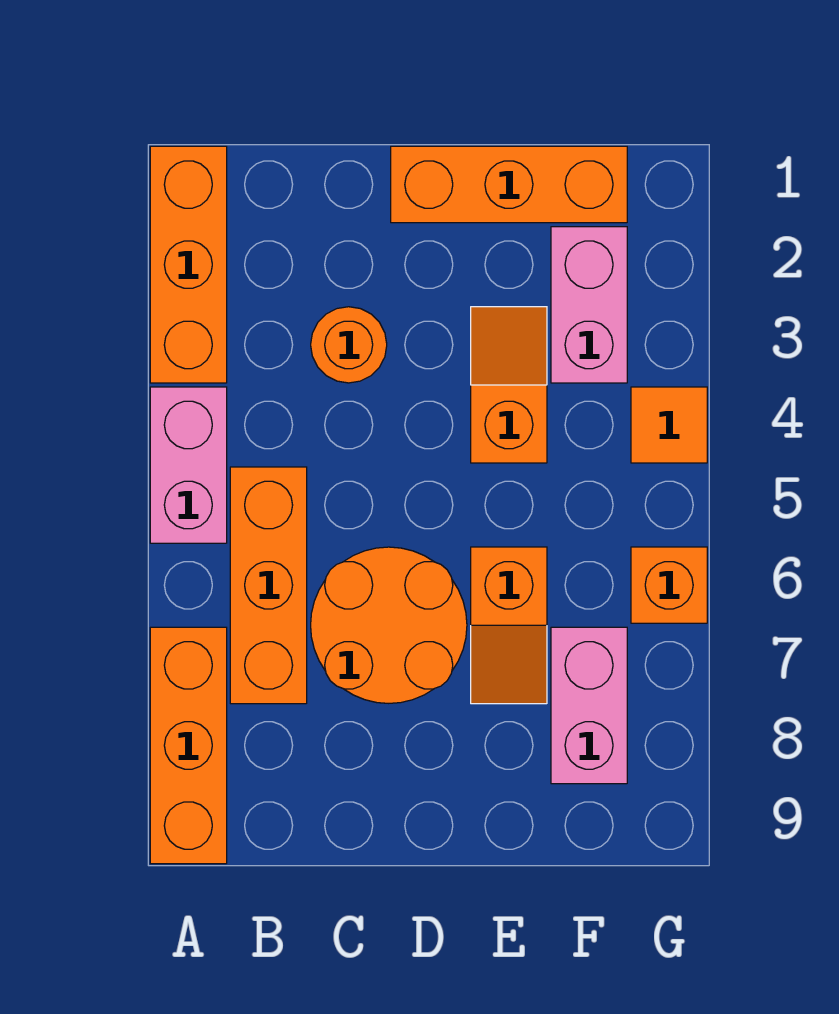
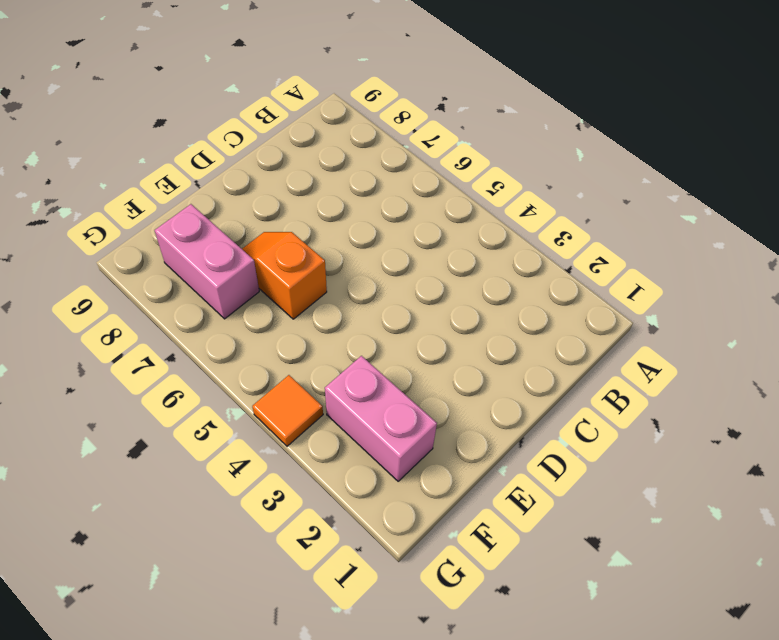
none -> orange 1x3 brick [150,146,227,383]
none -> pink 1x2 brick [150,387,227,543]
none -> orange 1x3 brick [150,627,227,864]

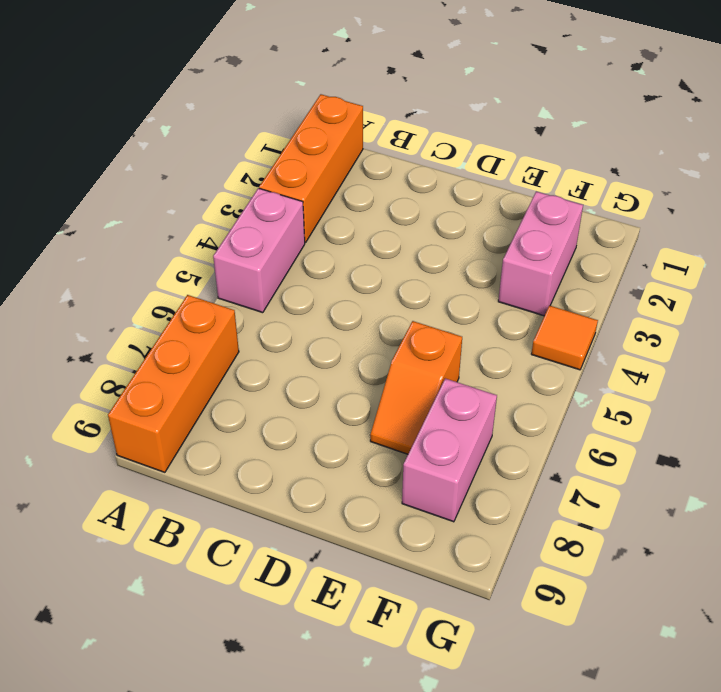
none -> orange 1x3 brick [230,467,307,704]
none -> orange 1x1 round brick [311,307,387,383]
none -> orange 2x2 round brick [311,547,467,703]

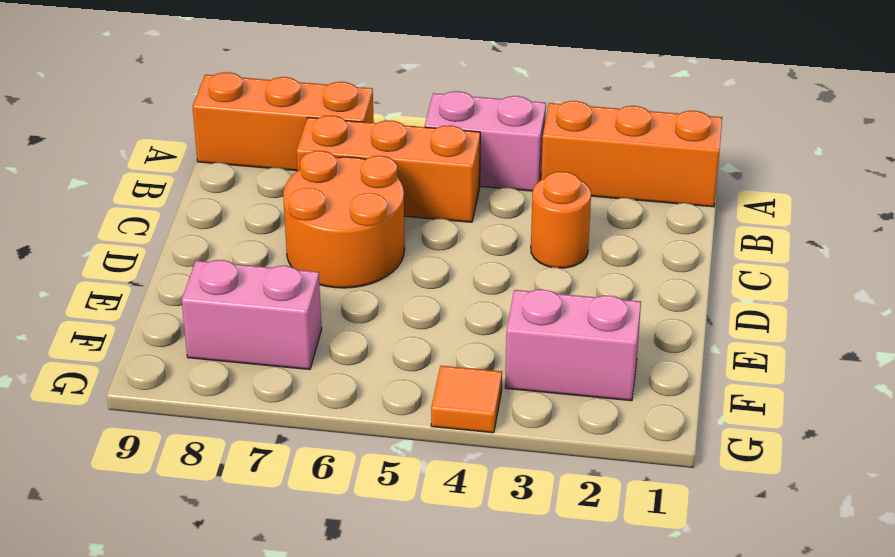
none -> orange 1x3 brick [391,146,627,223]
none -> orange 1x2 slope [471,307,547,463]
none -> orange 1x2 slope [471,547,547,704]

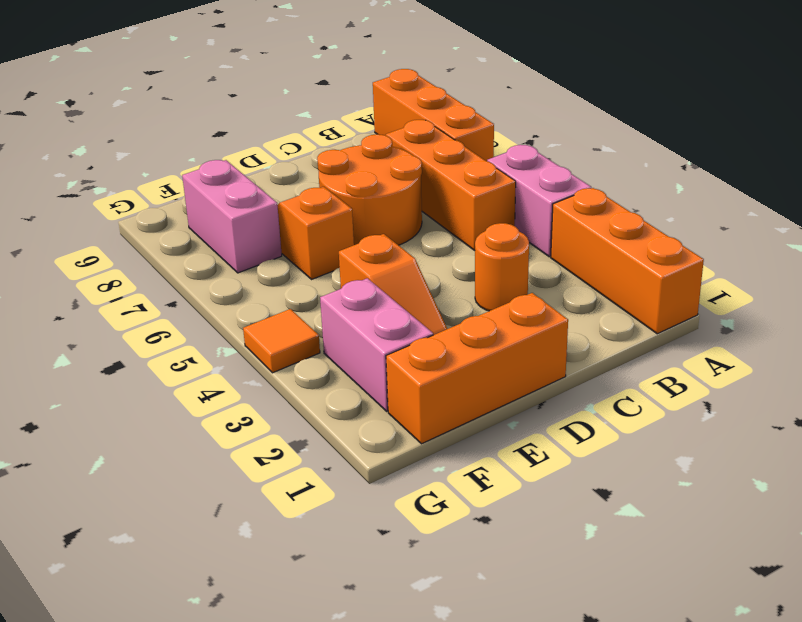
none -> orange 1x1 brick [631,547,707,623]

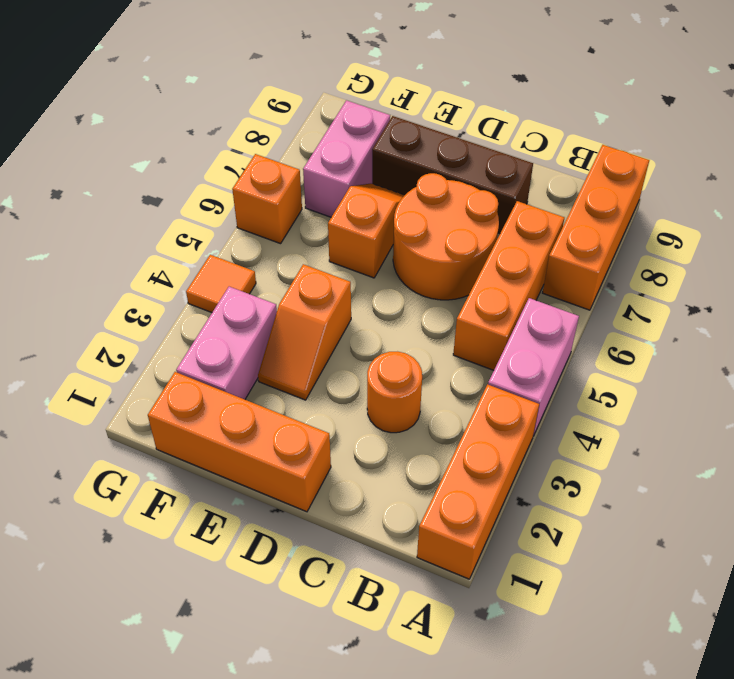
brown 1x3 brick [372,116,533,234] -> none

